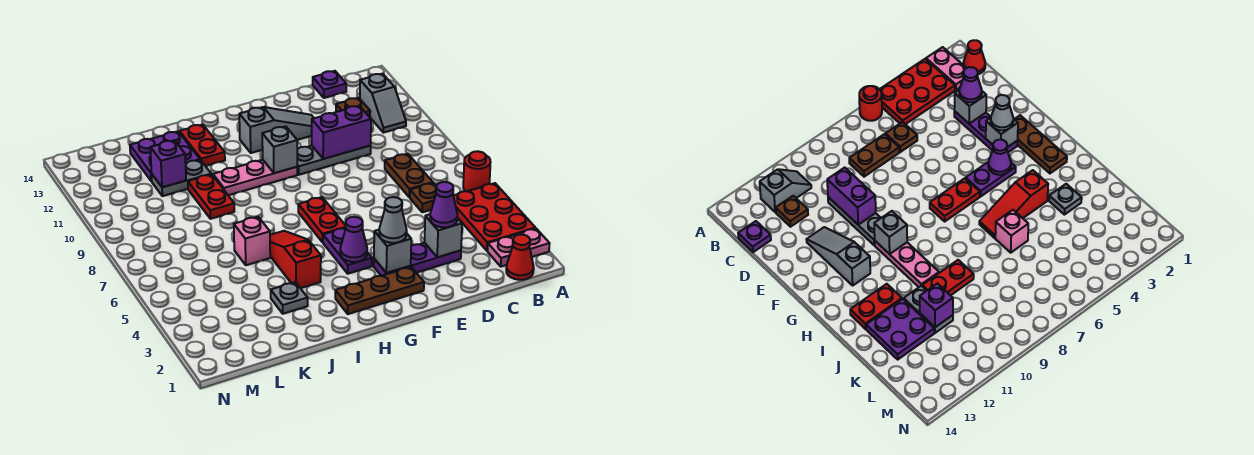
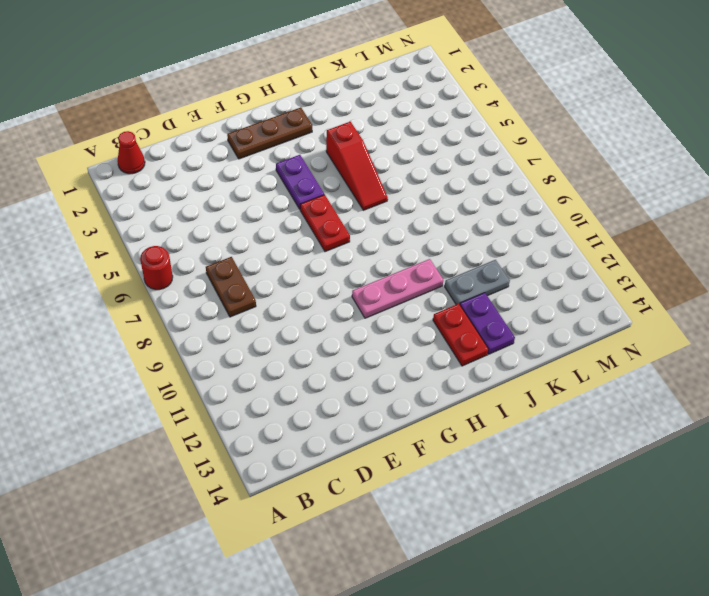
purple 1x2 plate [460,293,515,354] -> purple 2x2 plate [130,131,200,181]
none -> pink 1x2 plate [488,228,550,267]
none -> red 2x3 plate [453,183,535,251]
none -> grey 1x2 slope [360,74,406,133]
none -> brown 1x1 plate [410,183,436,212]

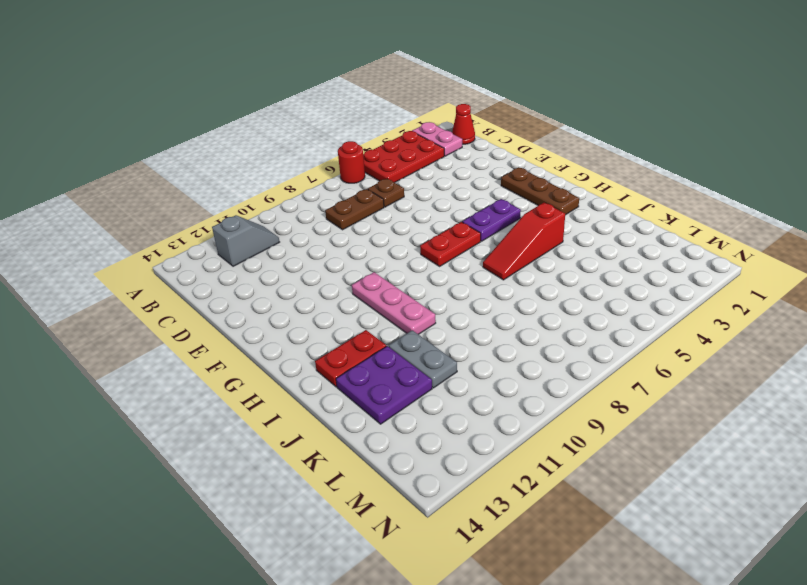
none -> brown 1x1 plate [336,98,370,117]
none -> purple 1x1 plate [313,71,346,98]
none -> purple 1x3 plate [374,243,461,276]
none -> grey 1x3 plate [297,146,371,175]

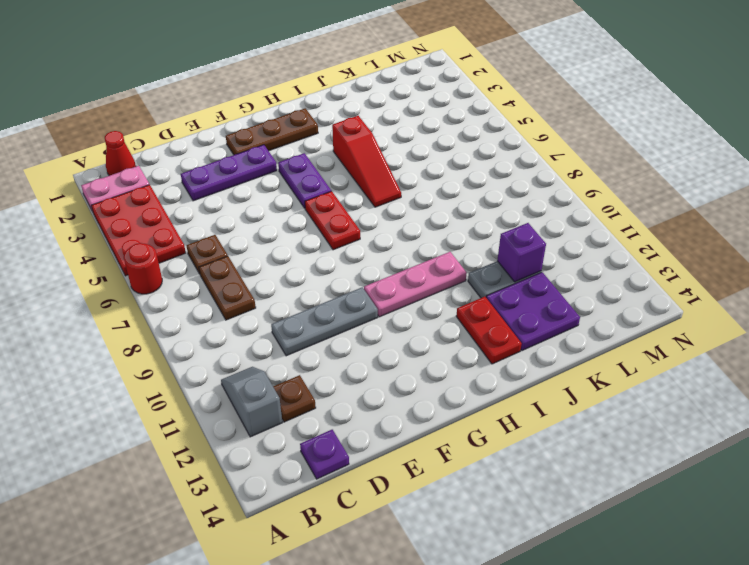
none -> grey 1x3 slope [239,107,314,153]
none -> grey 1x1 plate [271,282,308,314]
none -> pink 1x1 brick [234,217,270,265]
none -> red 1x2 plate [188,174,234,219]

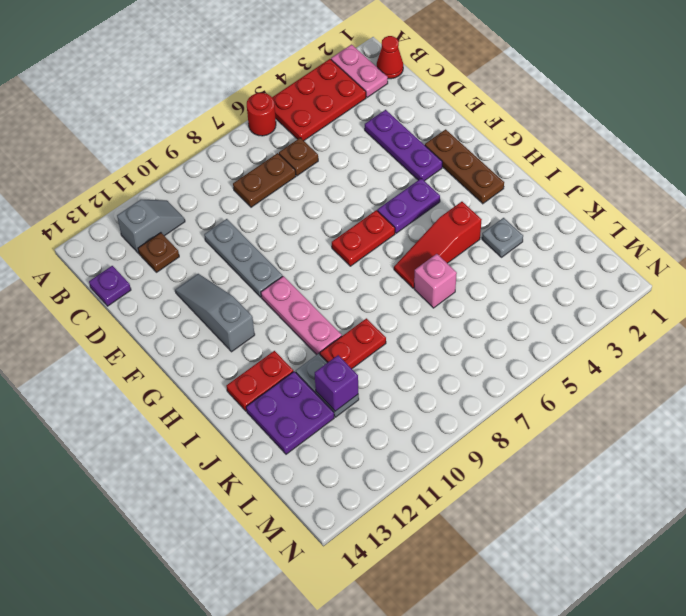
none -> grey 1x1 brick [424,214,462,257]
none -> purple 1x2 brick [312,106,371,159]
none -> grey 1x1 brick [374,230,411,273]
none -> purple 1x1 cone [340,217,367,262]

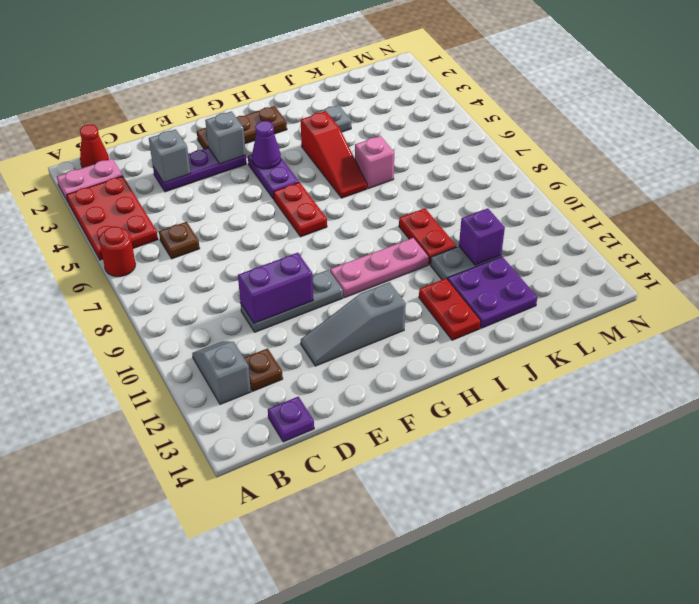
none -> brown 1x2 plate [385,154,433,197]
none -> grey 1x1 brick [262,126,297,173]
none -> purple 1x1 cone [430,182,457,227]
none -> grey 1x1 cone [379,197,407,243]

